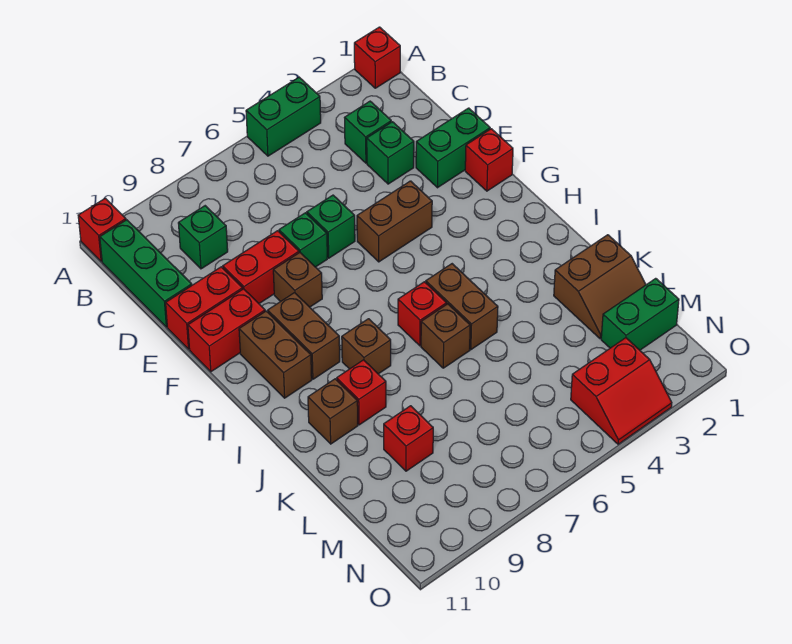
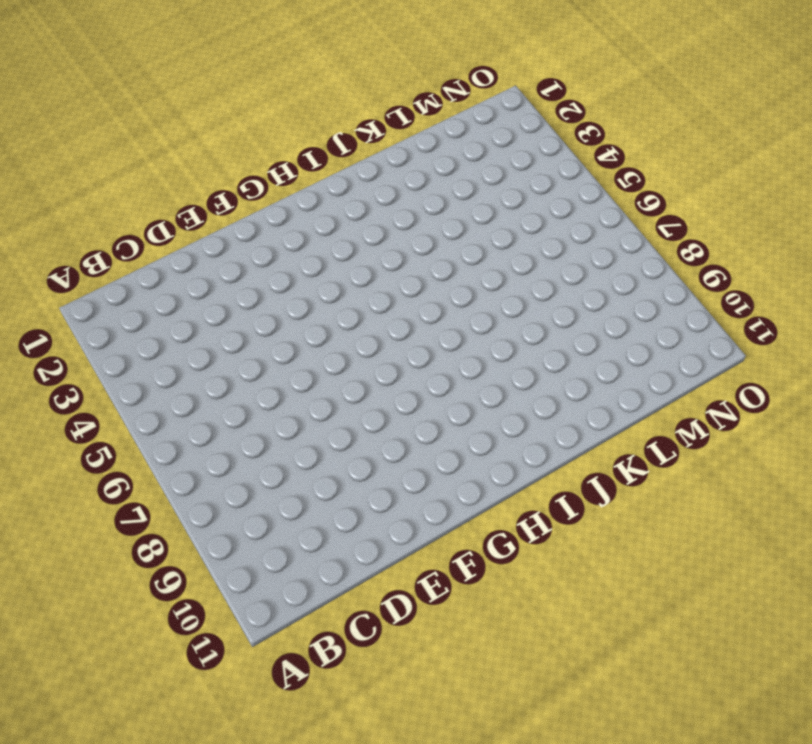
none -> red 1x1 brick [354,27,400,88]
none -> green 1x2 brick [246,77,321,156]
none -> red 1x1 brick [78,198,126,261]

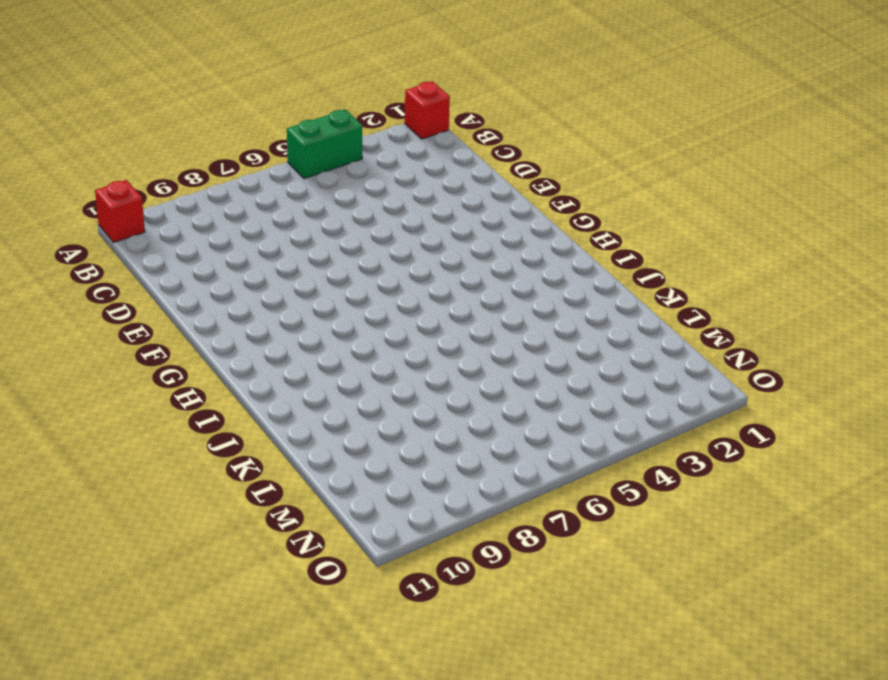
none -> green 1x3 brick [100,220,192,327]
none -> green 1x1 brick [345,101,391,163]
none -> green 1x1 brick [178,206,228,269]

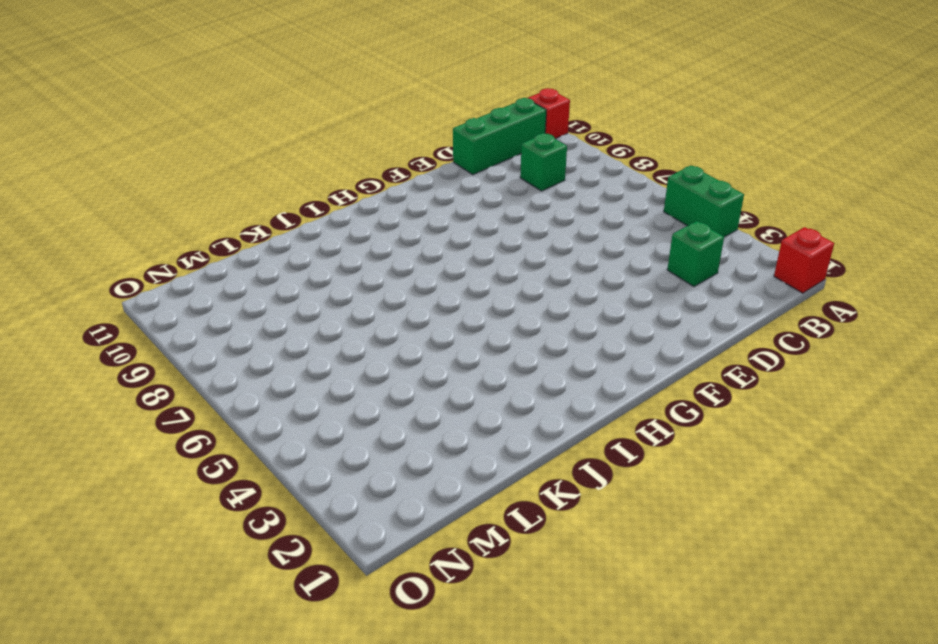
none -> green 1x1 brick [367,122,414,184]
none -> green 1x2 brick [416,108,490,188]
none -> green 1x1 brick [307,195,355,258]

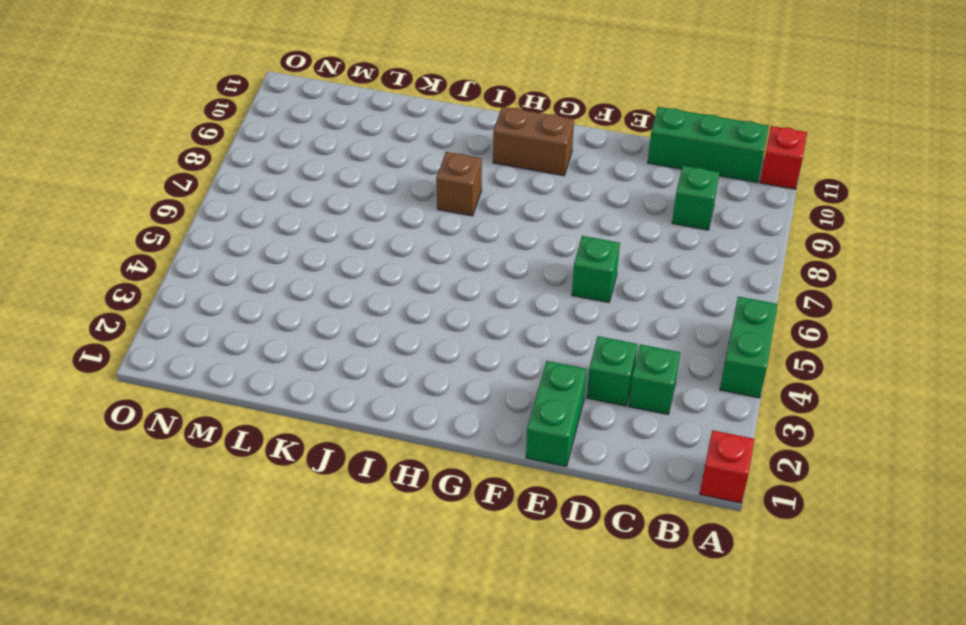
none -> green 1x1 brick [279,213,327,267]
none -> red 1x2 brick [223,231,299,303]
none -> red 1x2 brick [166,267,243,349]

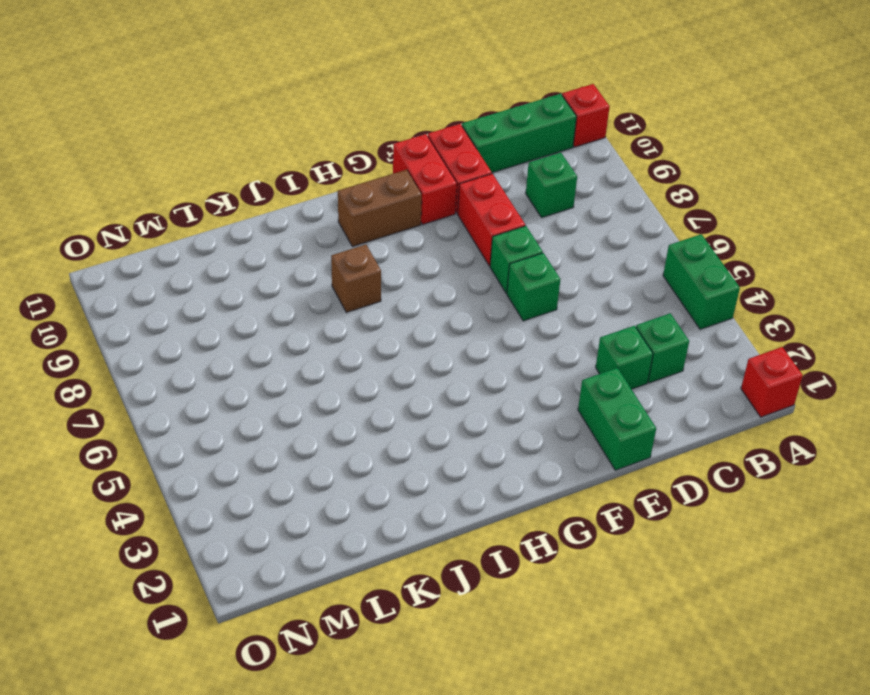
none -> red 1x1 brick [465,129,513,191]
none -> brown 1x2 brick [357,181,432,262]
none -> brown 1x1 brick [273,253,322,307]

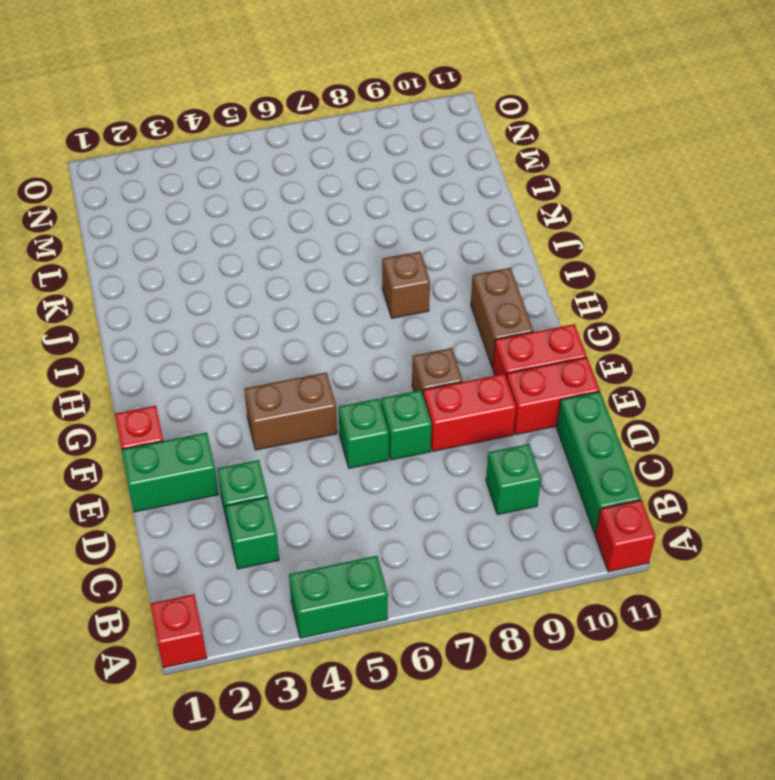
none -> brown 1x2 brick [268,293,340,379]
none -> brown 1x2 brick [426,264,498,350]
none -> red 1x1 brick [398,282,447,346]

